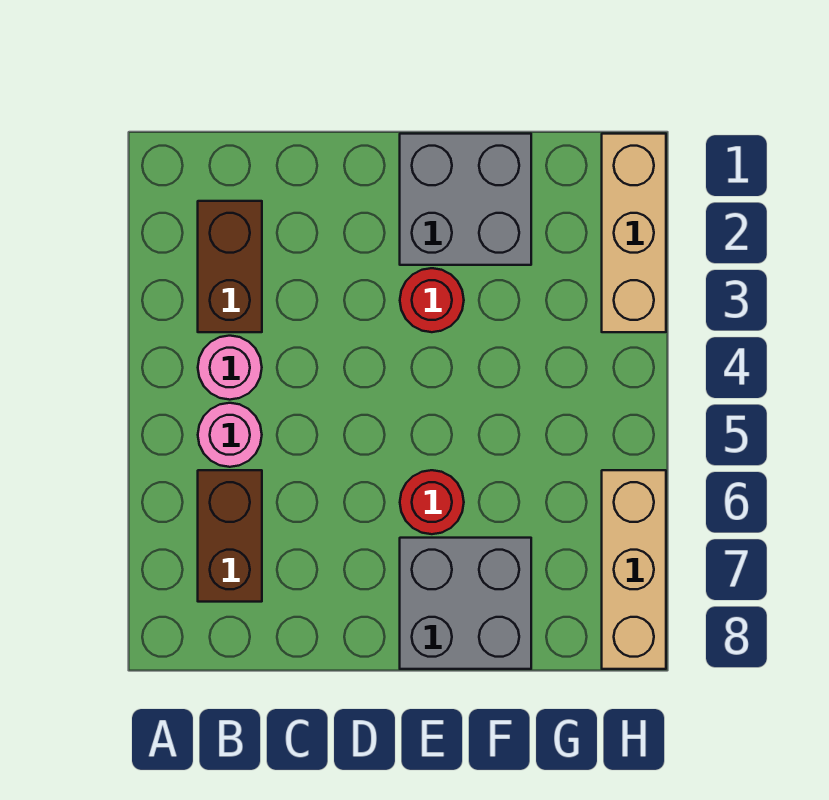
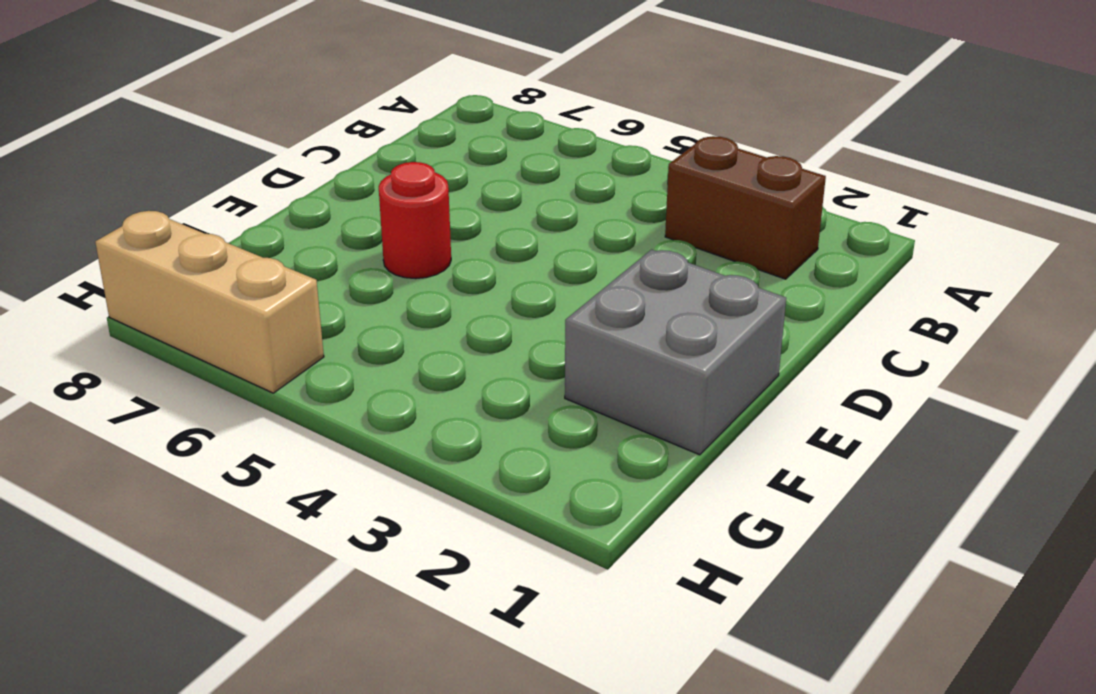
none -> pink 1x1 round brick [198,336,262,400]
none -> pink 1x1 round brick [198,403,262,467]

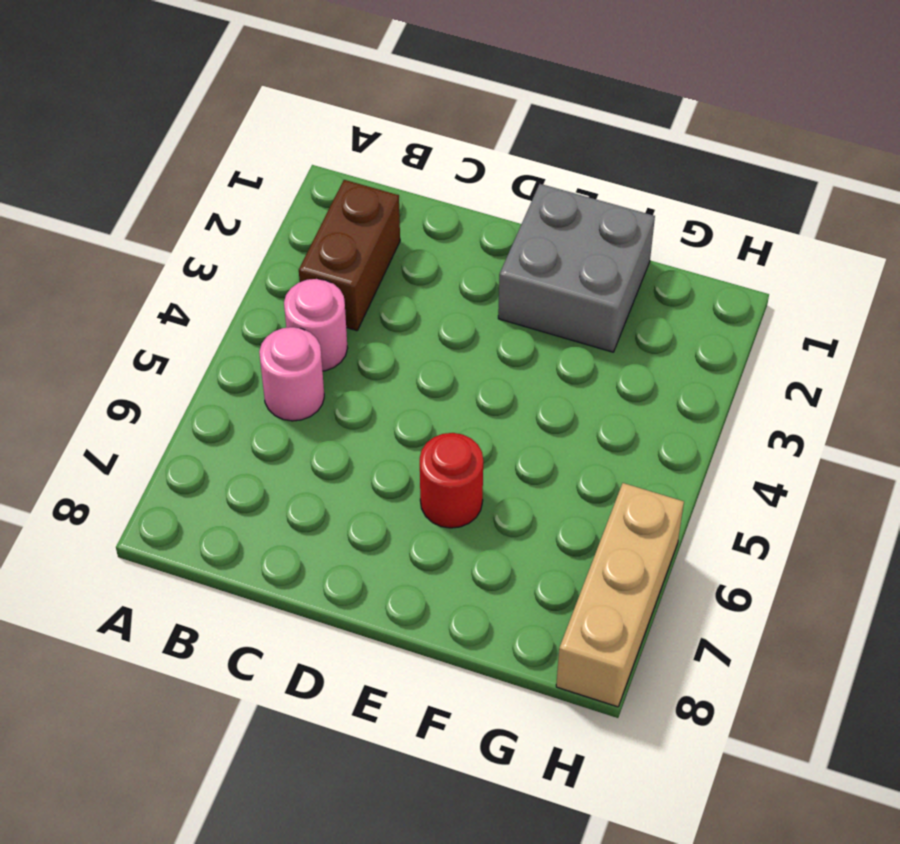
none -> brown 1x2 brick [198,470,262,602]
none -> red 1x1 round brick [400,268,464,332]

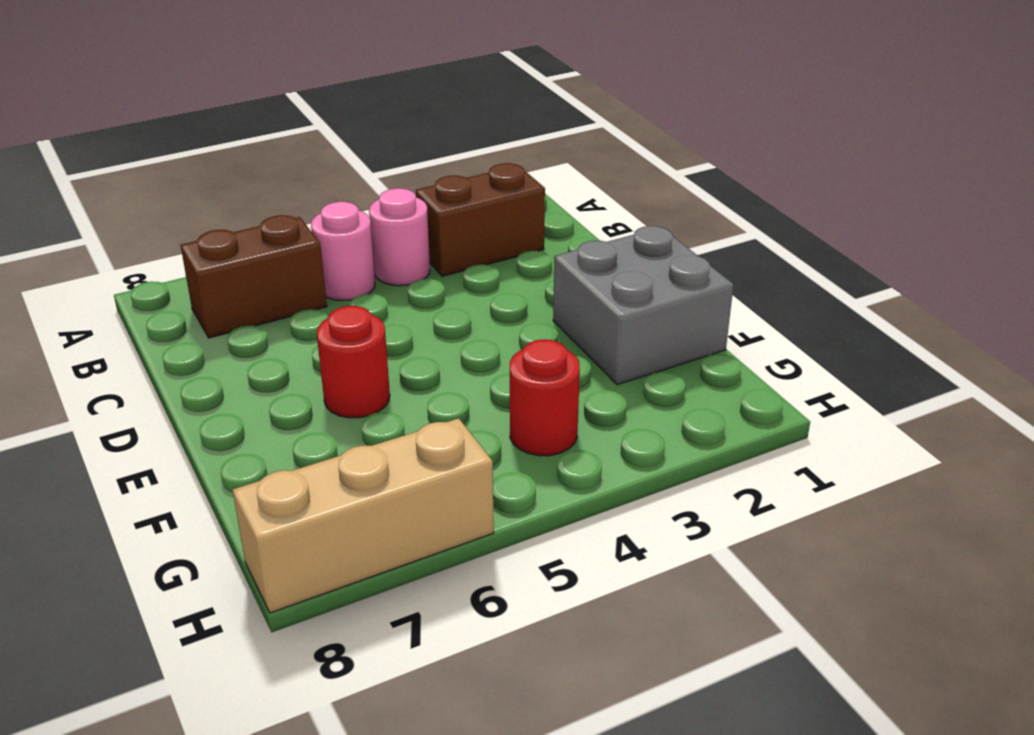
red 1x1 round brick [510,340,580,456] -> red 1x1 round brick moved to [400,268,464,332]
none -> grey 2x2 brick [400,538,531,669]
none -> tan 1x3 brick [602,134,666,332]

